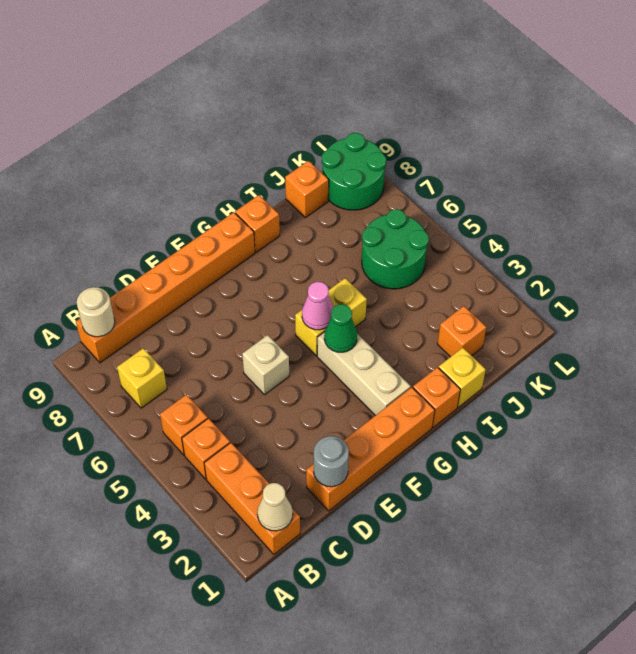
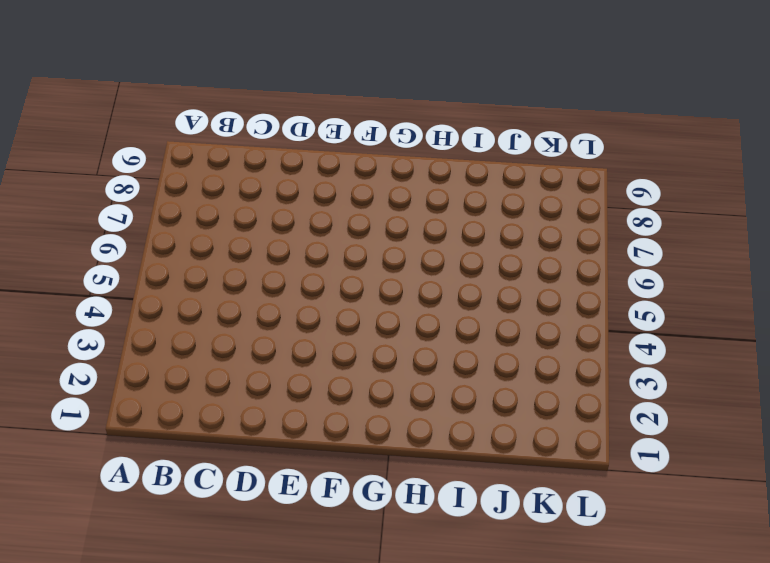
none -> orange 1x3 brick [204,443,300,554]
none -> orange 1x1 brick [182,418,230,479]
none -> orange 1x1 brick [160,395,208,455]

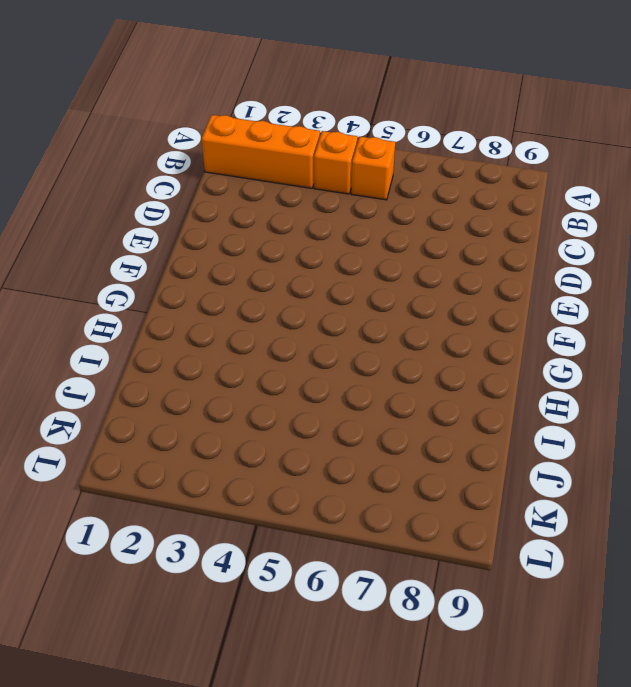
none -> yellow 1x1 brick [117,348,167,408]
none -> orange 1x6 brick [76,212,255,363]
none -> orange 1x4 brick [306,387,435,511]

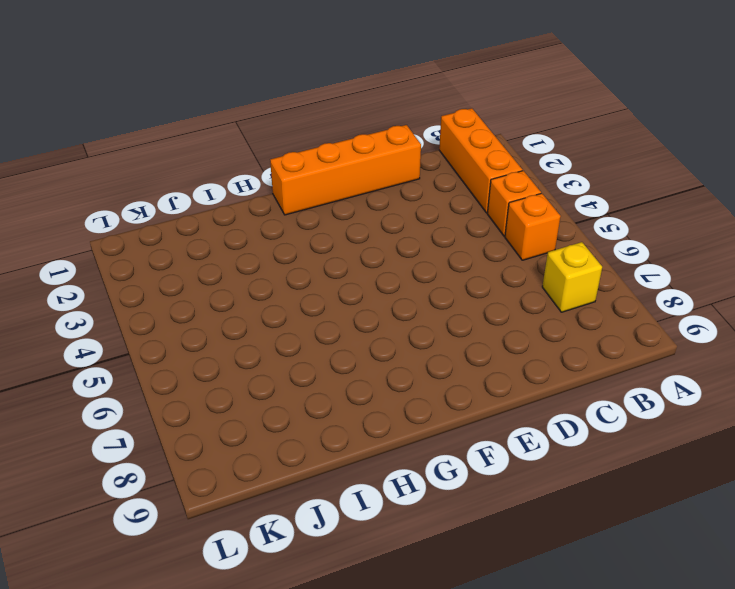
none -> orange 1x6 brick [76,212,255,363]
none -> tan 1x1 brick [242,335,289,395]
none -> tan 1x3 brick [317,332,411,416]

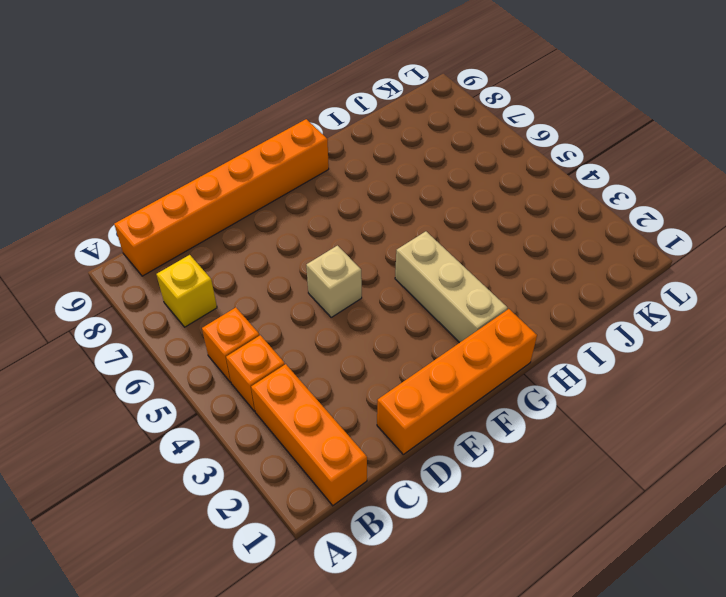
none -> yellow 1x2 brick [295,278,367,356]
none -> orange 1x1 brick [413,367,460,427]
none -> orange 1x1 brick [235,195,280,252]

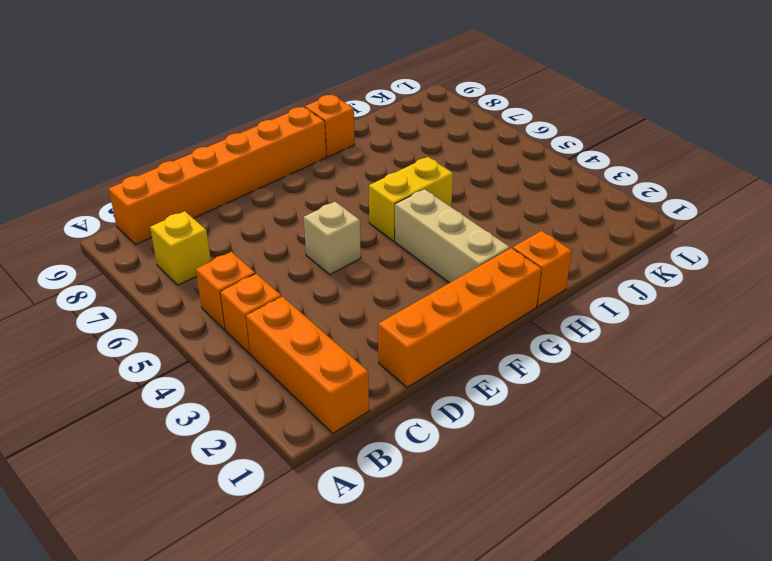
none -> yellow 1x1 brick [439,348,486,407]
none -> orange 1x1 brick [438,306,486,357]
none -> green 2x2 round brick [362,209,429,289]

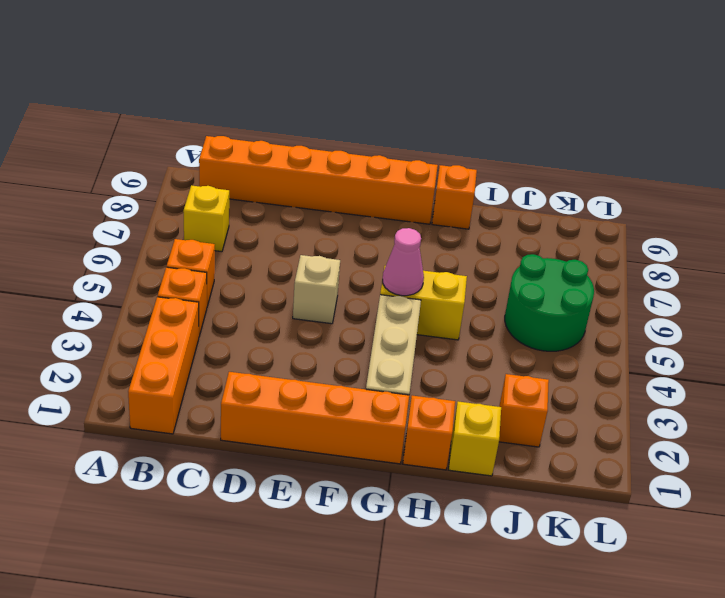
none -> orange 1x1 brick [285,161,329,218]
none -> green 2x2 round brick [322,133,386,210]
none -> tan 1x1 cone [257,483,293,531]

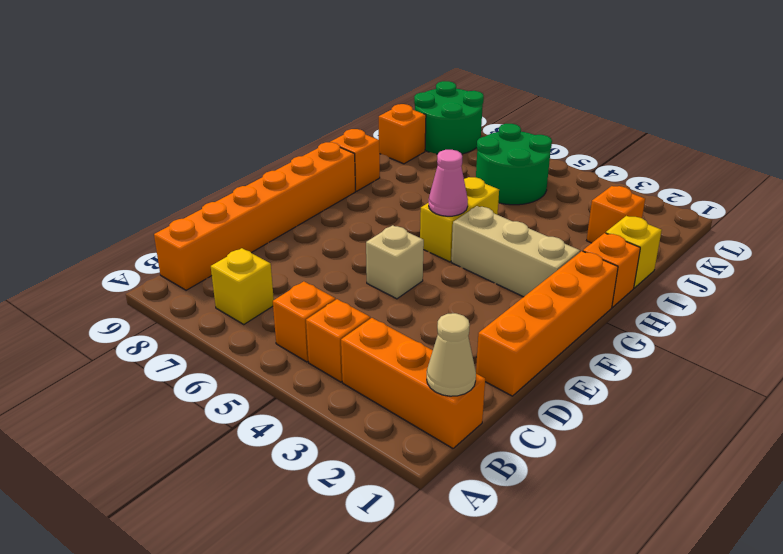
none -> tan 1x1 round brick [77,287,115,337]
none -> grey 1x1 round brick [314,436,349,487]
none -> green 1x1 cone [324,304,357,352]

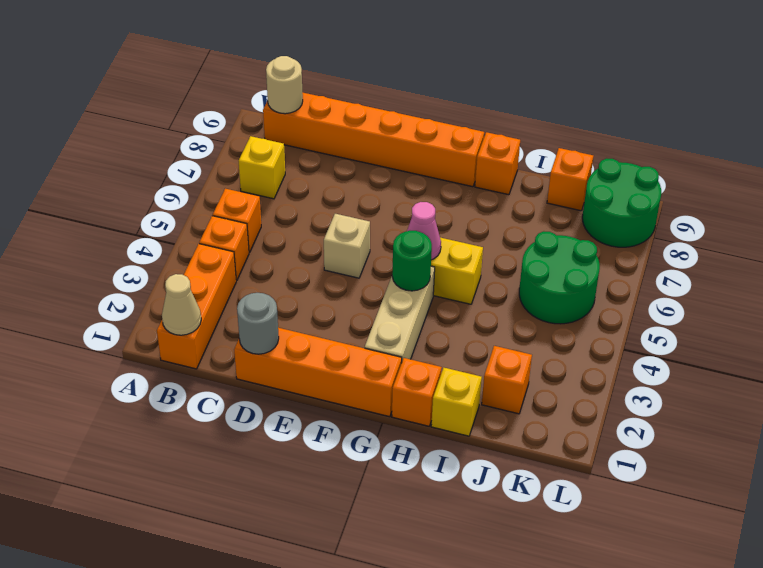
green 1x1 round brick [392,231,432,291] -> green 1x1 cone [324,304,357,352]

